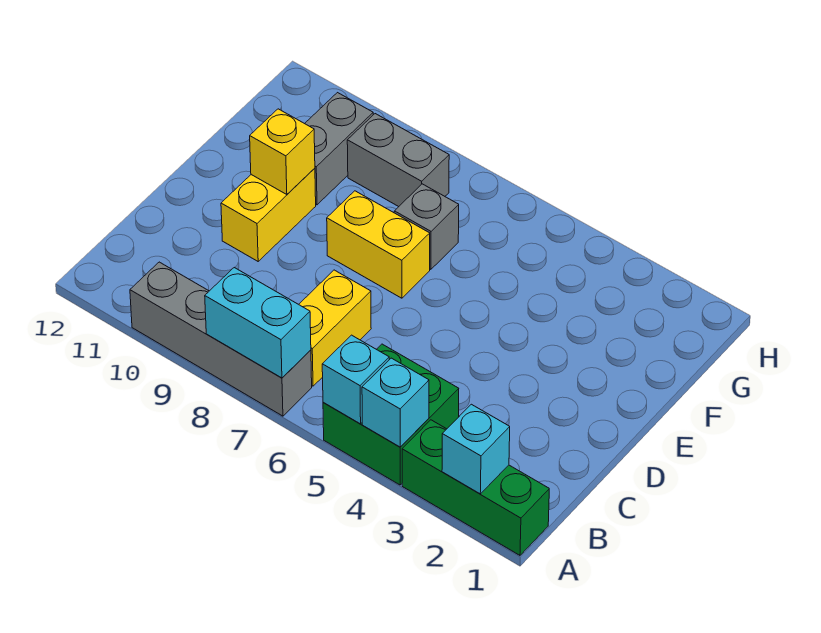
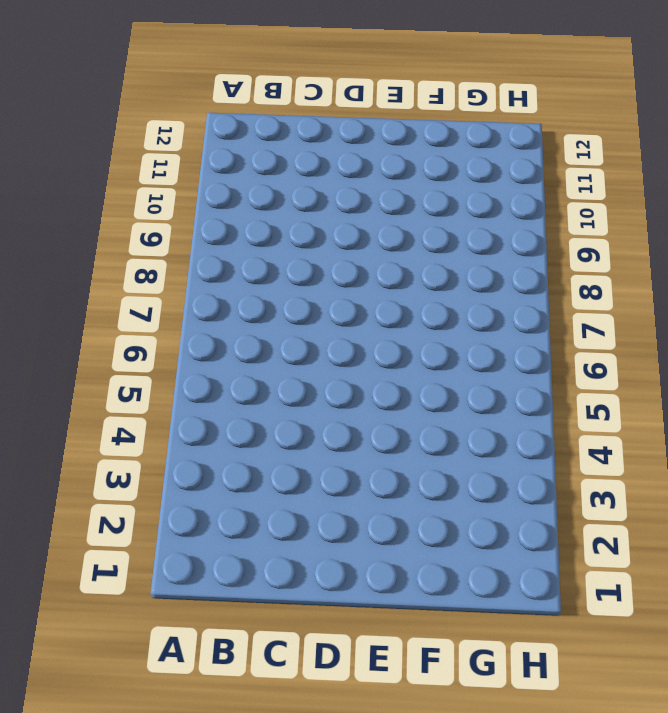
none -> green 1x3 brick [402,420,549,555]
none -> green 2x2 brick [323,344,459,485]
none -> grey 1x4 brick [130,262,312,416]

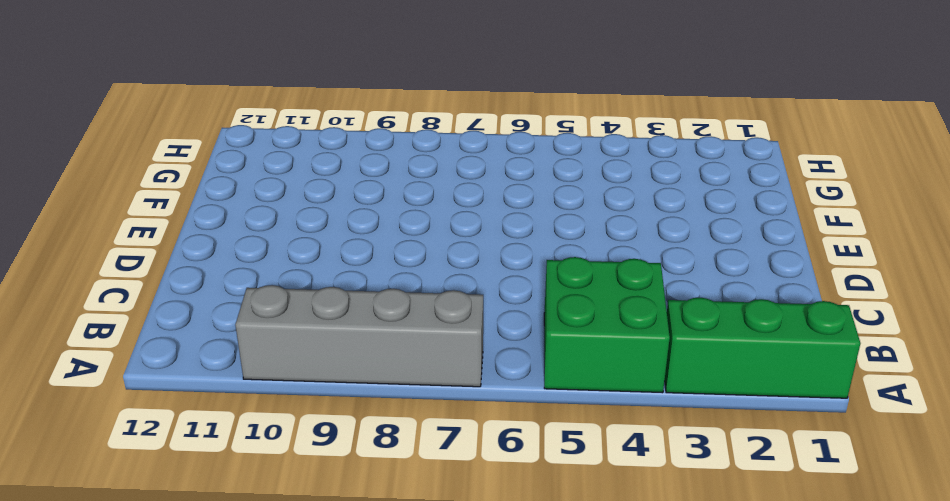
none -> yellow 1x2 brick [299,270,371,386]
none -> yellow 1x2 brick [221,168,316,261]
none -> yellow 1x2 brick [327,191,430,298]

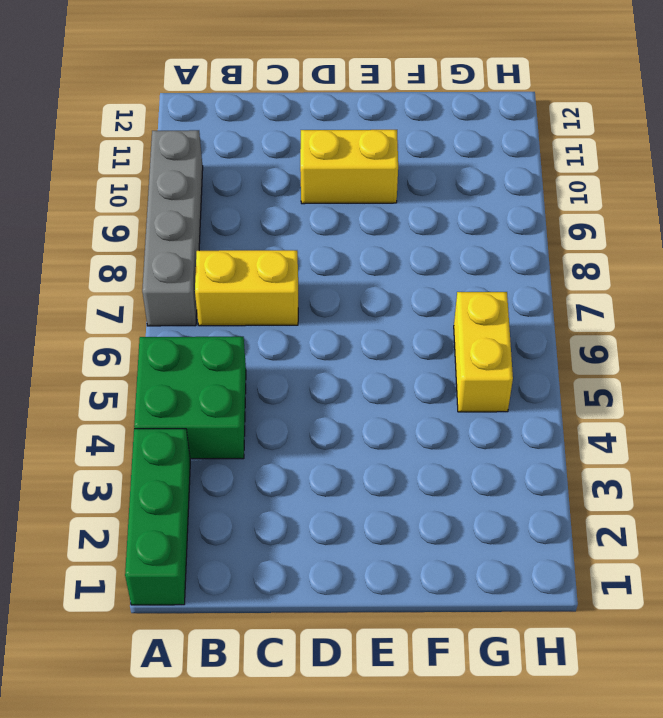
yellow 1x2 brick [454,292,513,412] -> yellow 1x2 brick moved to [327,191,430,298]
none -> grey 1x1 brick [394,184,459,269]
none -> grey 1x2 brick [305,93,373,205]
none -> grey 1x2 brick [347,114,449,207]

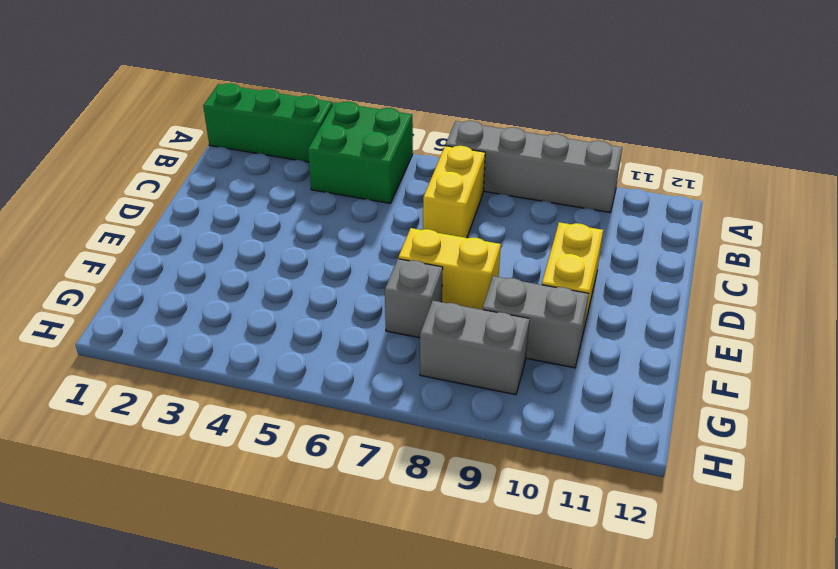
grey 1x2 brick [482,276,589,368] -> grey 1x2 brick turned to [305,93,373,205]
none -> cyan 1x1 brick [442,404,510,494]
none -> cyan 1x1 brick [362,358,429,447]
none -> cyan 1x1 brick [322,335,389,424]

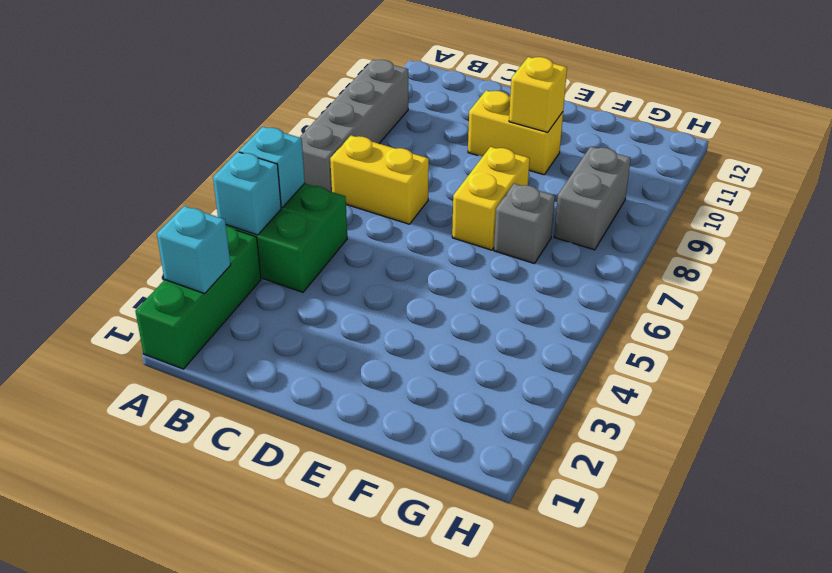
none -> grey 1x2 brick [305,93,373,205]
none -> cyan 1x2 brick [205,268,311,378]

